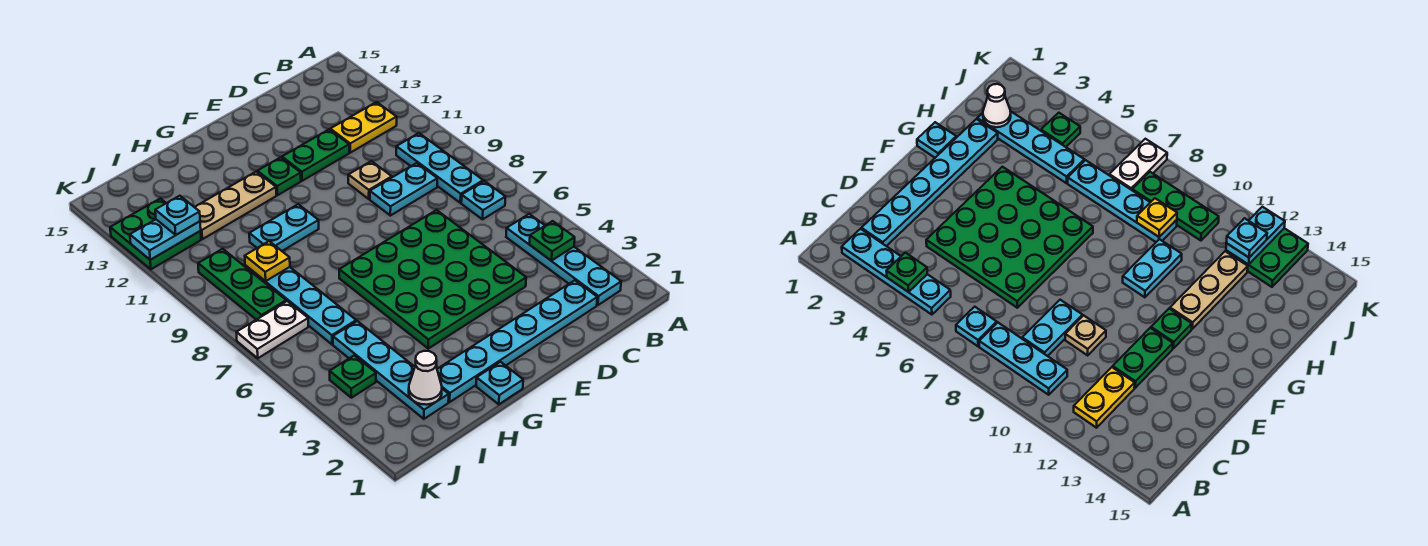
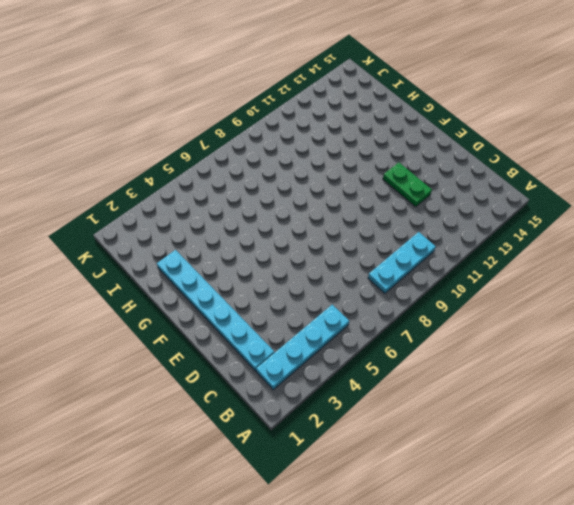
none -> cyan 1x1 plate [461,181,505,219]
none -> yellow 1x2 plate [330,102,397,153]
none -> cyan 1x2 plate [370,163,437,216]

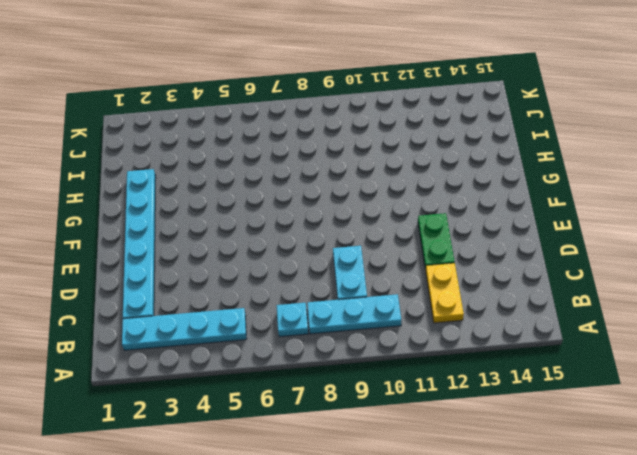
none -> green 4x4 plate [339,210,526,349]
none -> tan 1x1 plate [348,161,392,199]
none -> green 1x1 plate [257,157,301,195]

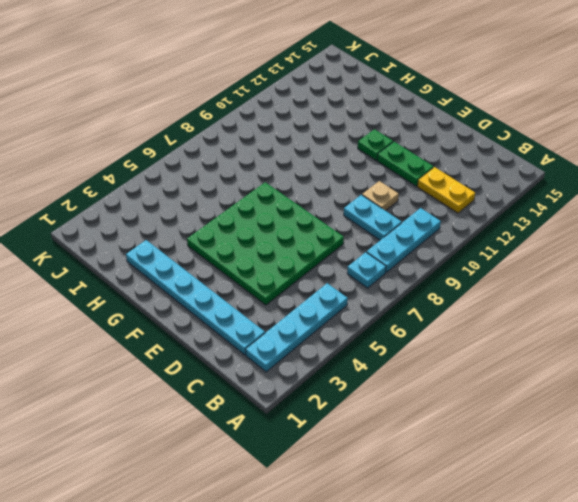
none -> cyan 1x1 plate [476,362,523,404]
none -> cyan 1x2 plate [249,204,319,251]
none -> tan 1x3 plate [195,172,276,239]

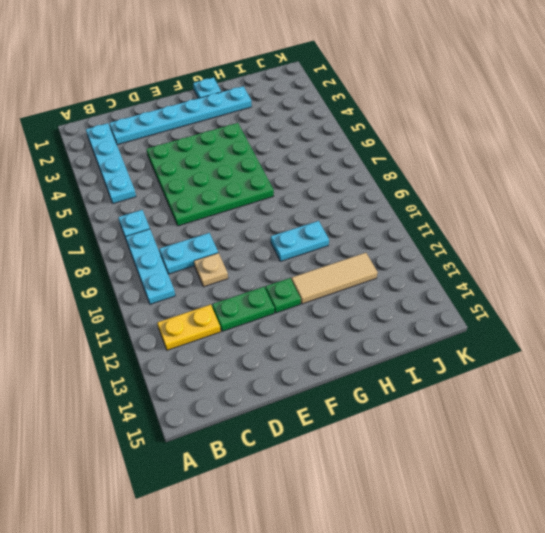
tan 1x3 tile [291,253,378,304] -> tan 1x3 plate [195,172,276,239]
none -> cyan 1x4 plate [333,321,449,419]
none -> cyan 1x4 plate [245,265,356,344]
none -> green 1x1 plate [330,355,376,398]

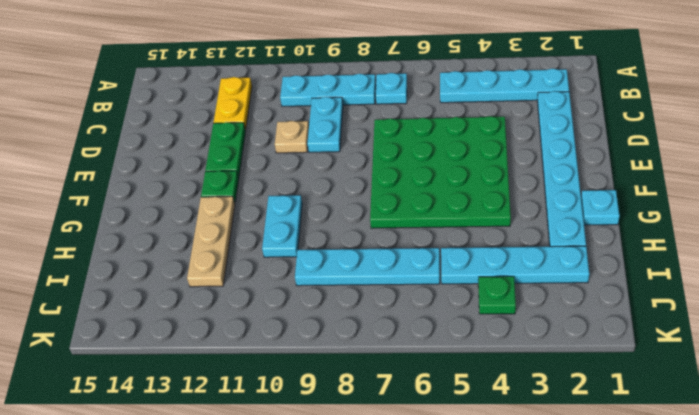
none -> white 1x2 plate [236,301,308,358]
none -> green 1x3 plate [198,249,286,320]
none -> green 2x2 plate [110,198,201,269]

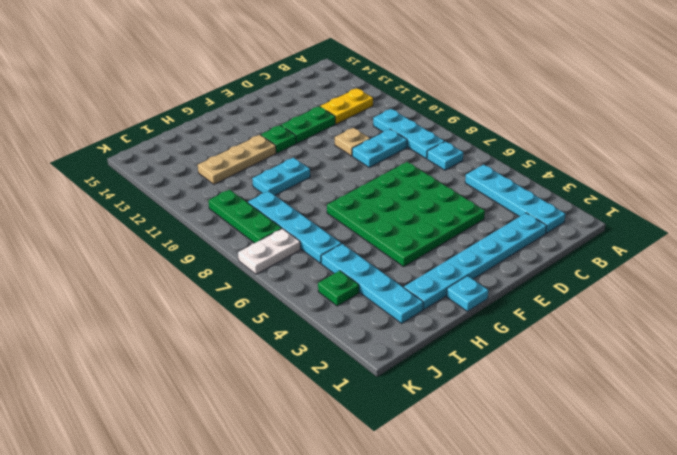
none -> green 2x2 plate [110,198,201,269]
none -> green 1x1 plate [529,221,575,261]
none -> white 1x1 cone [409,351,442,405]

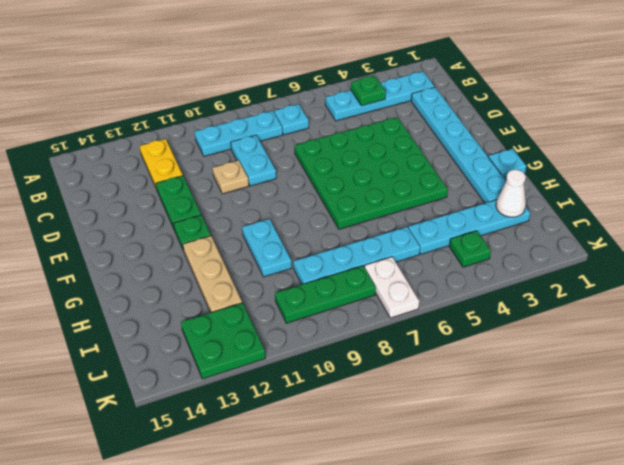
none -> yellow 1x1 plate [245,241,290,281]
none -> cyan 1x2 plate [130,220,201,260]
none -> cyan 1x1 plate [155,196,200,235]

